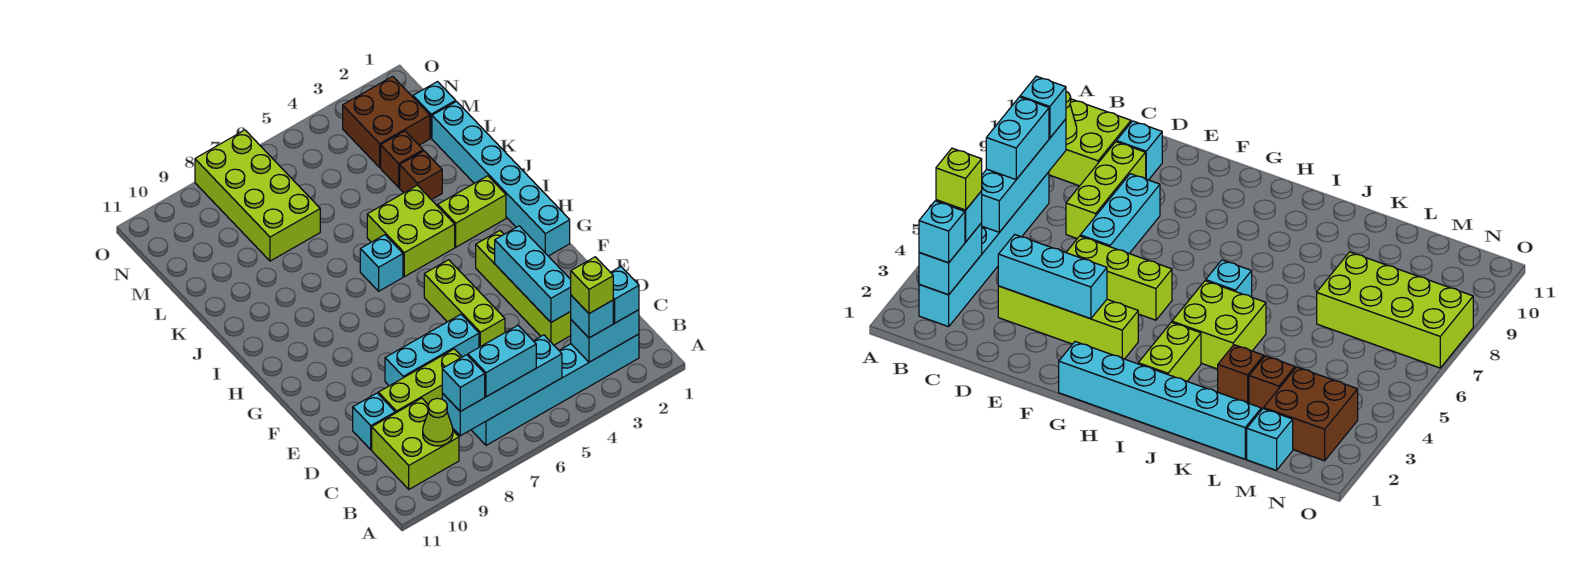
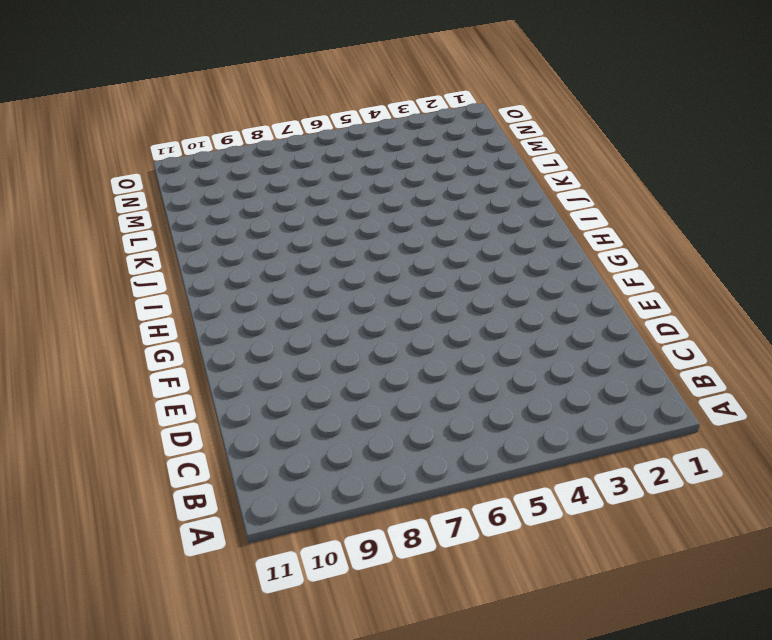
none -> cyan 1x6 brick [472,334,639,445]
none -> lime 2x2 brick [372,398,459,489]
none -> lime 1x4 brick [476,231,571,345]

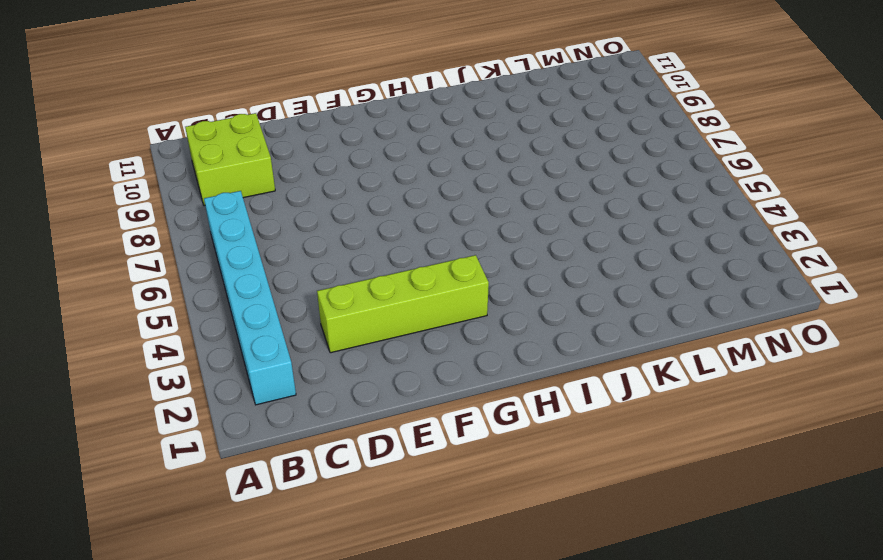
none -> lime 1x3 brick [378,349,462,413]
none -> cyan 1x1 brick [353,393,395,450]
none -> lime 1x3 brick [424,260,505,347]

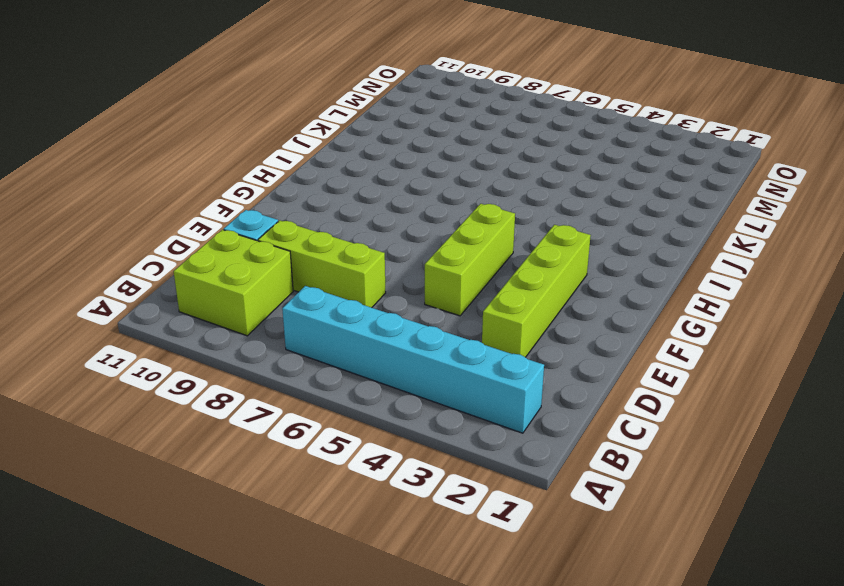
none -> cyan 1x3 brick [385,314,479,386]
none -> cyan 1x6 brick [432,102,570,256]
none -> lime 1x2 brick [438,176,506,247]

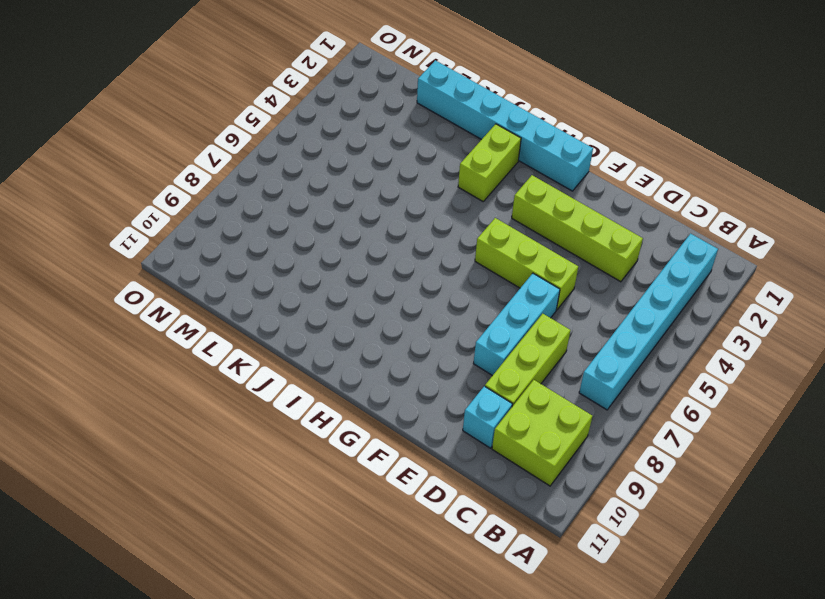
none -> lime 2x2 brick [367,185,455,277]
none -> cyan 1x1 brick [360,235,403,291]
none -> brown 1x1 brick [400,151,442,200]

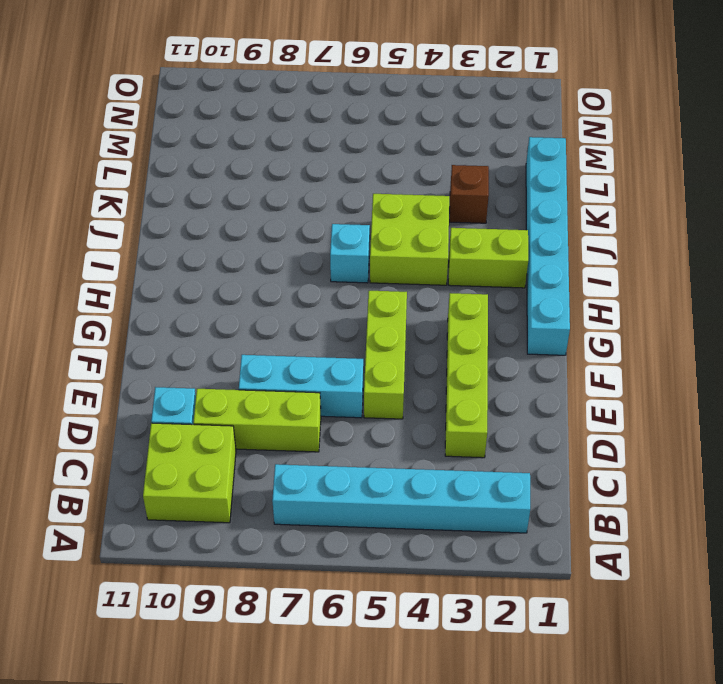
none -> brown 1x1 brick [381,131,423,187]
none -> lime 2x4 brick [195,130,320,261]
none -> cyan 1x1 brick [413,82,456,138]

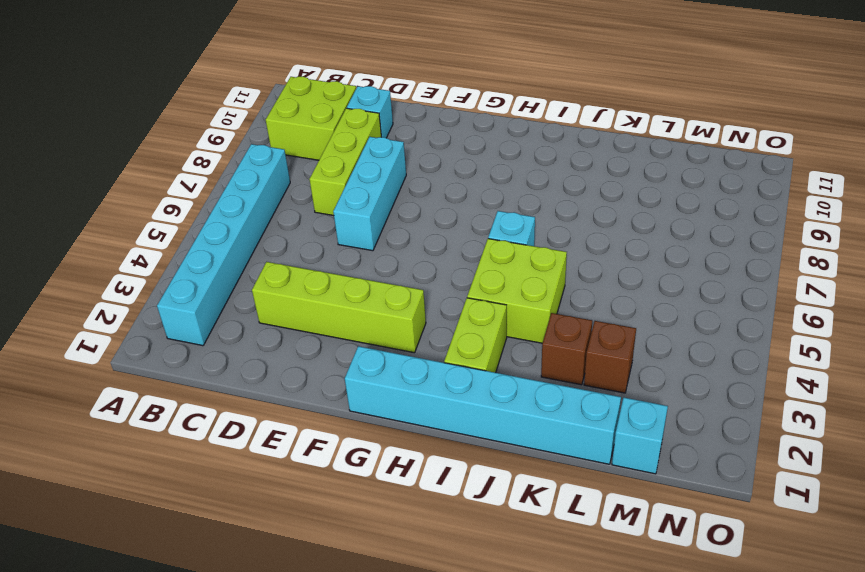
none -> lime 1x3 brick [424,260,505,347]
none -> lime 2x4 brick [195,130,320,261]
none -> brown 2x2 brick [343,76,430,167]

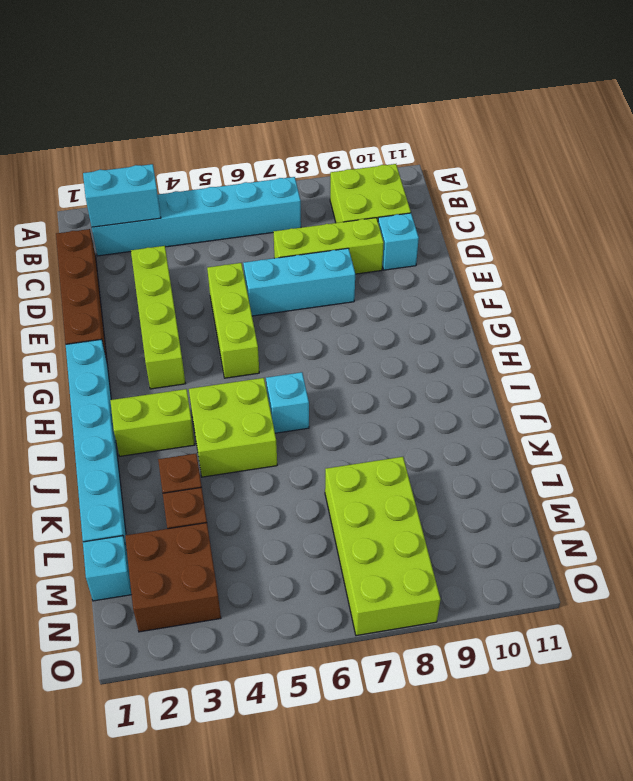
brown 1x4 brick [56,229,107,361] -> none
none -> cyan 1x4 brick [442,335,562,436]
none -> lime 1x1 cone [423,398,453,446]
none -> cyan 1x3 brick [495,226,571,322]

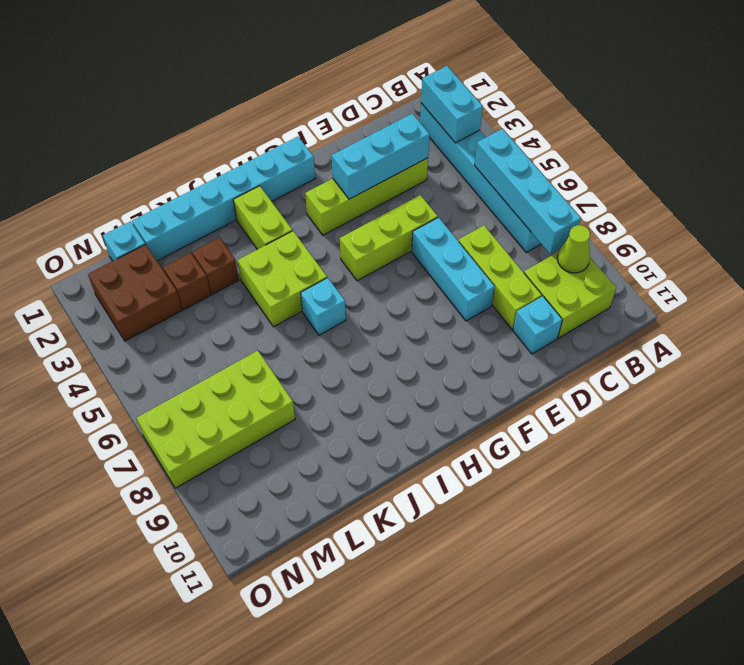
none -> cyan 1x1 brick [610,267,639,323]
none -> cyan 1x1 brick [570,295,613,338]
none -> cyan 1x2 brick [468,326,536,397]

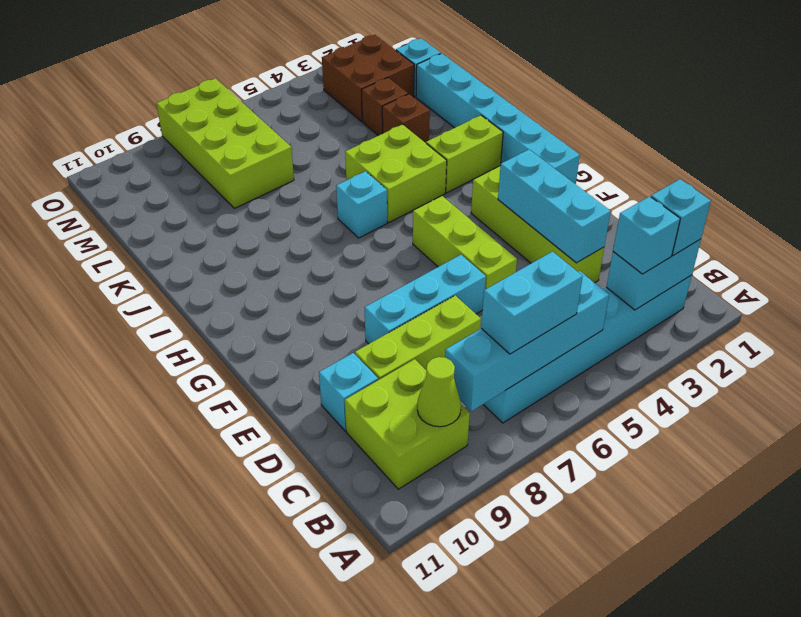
none -> cyan 1x1 brick [442,355,485,411]
none -> lime 1x1 brick [571,257,613,313]

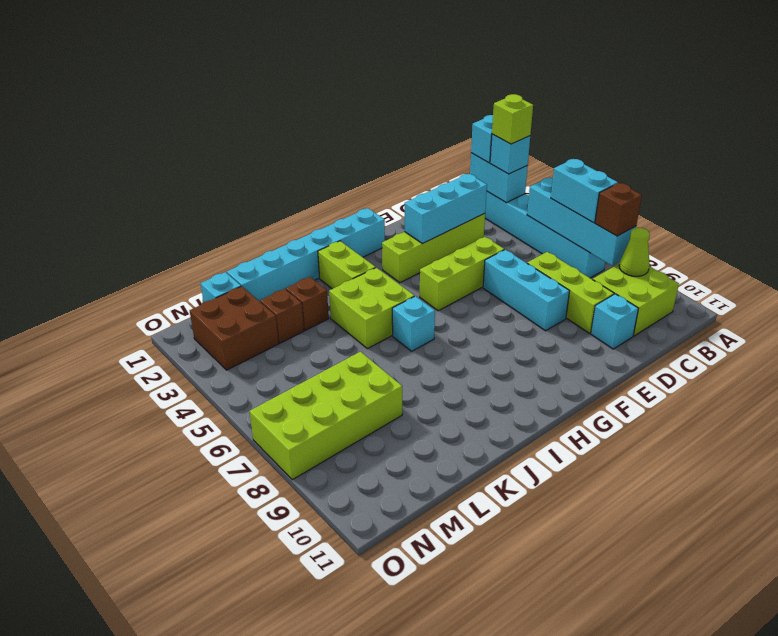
brown 1x1 brick [595,183,642,236] -> cyan 1x1 brick [442,355,485,411]

